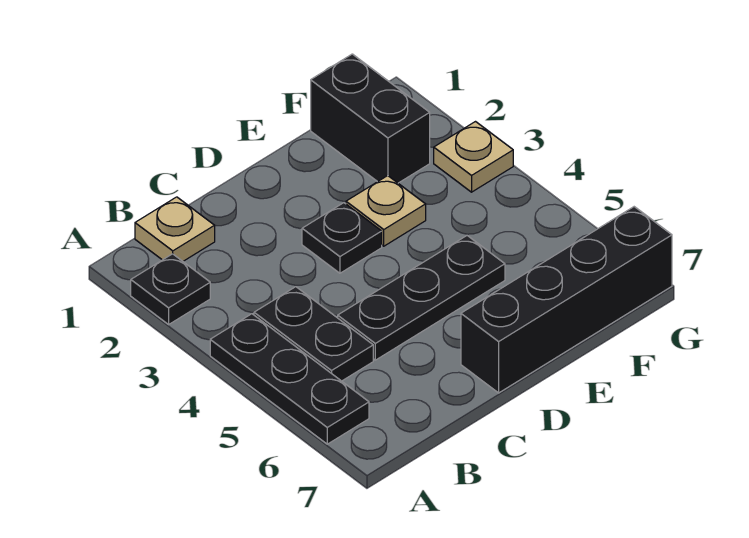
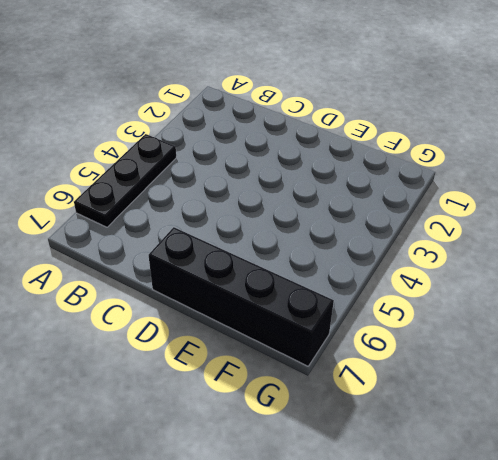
none -> black 1x1 plate [131,254,210,324]
none -> tan 1x1 plate [135,197,215,261]

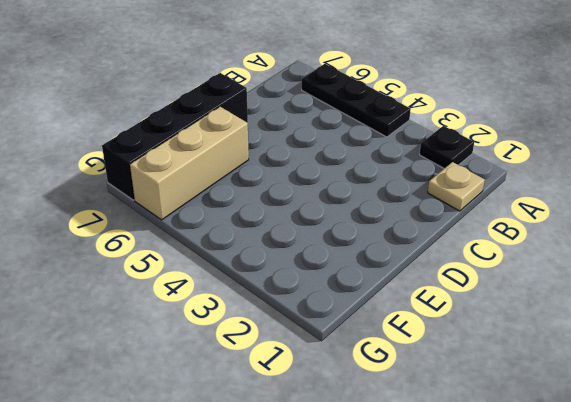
tan 1x3 brick [130,107,249,220] -> none
none -> black 1x2 plate [254,287,373,381]
none -> black 1x3 plate [338,236,505,360]

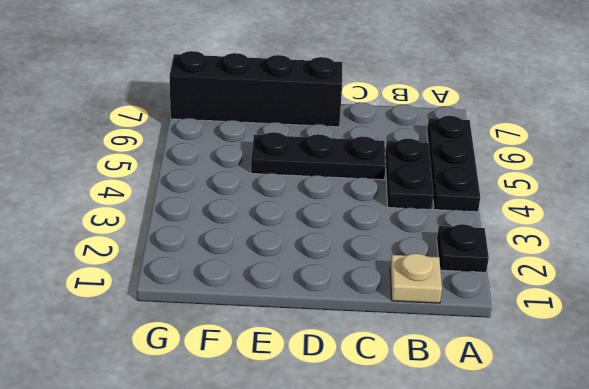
none -> black 1x1 plate [302,203,382,273]
none -> tan 1x1 plate [346,176,426,246]

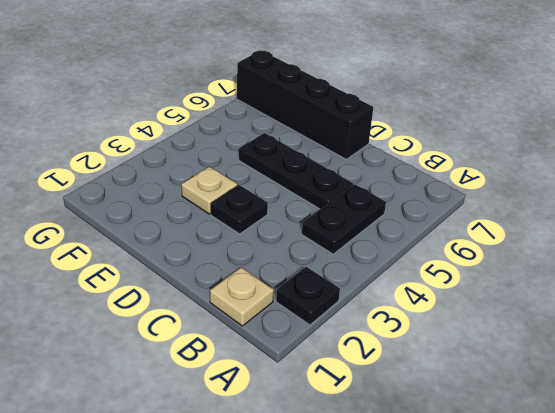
none -> black 1x3 plate [210,314,369,444]
none -> black 1x2 brick [311,54,430,183]

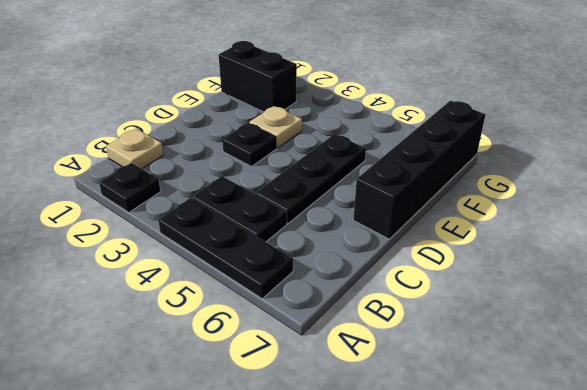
none -> tan 1x1 plate [434,122,513,192]

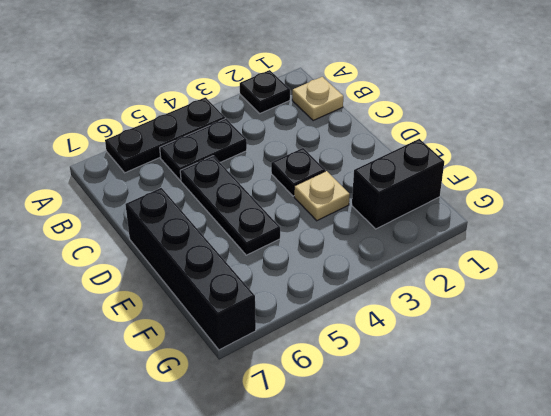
none -> tan 1x1 plate [434,122,513,192]

